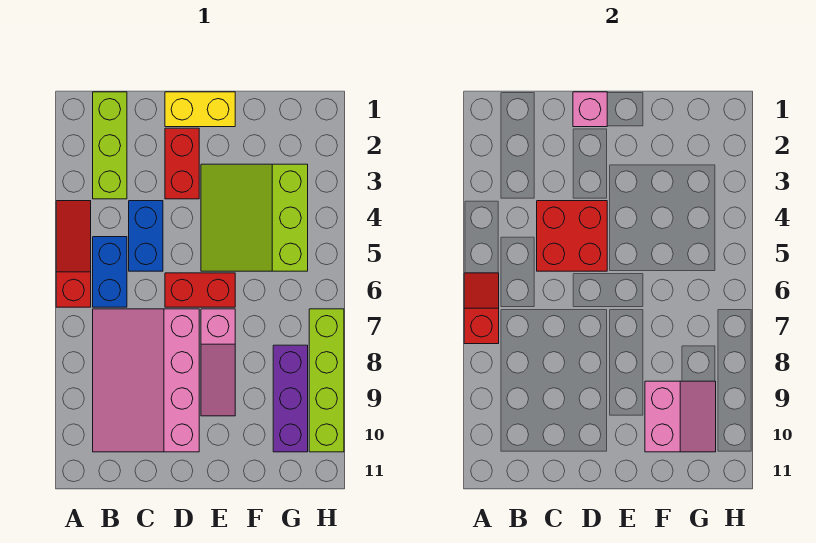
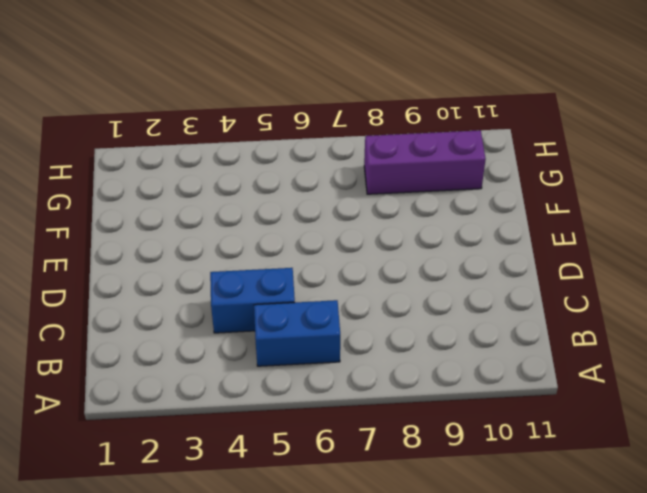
none -> red 1x3 slope [56,201,91,307]
none -> lime 1x3 brick [93,92,127,199]
none -> pink 3x4 slope [93,309,199,452]

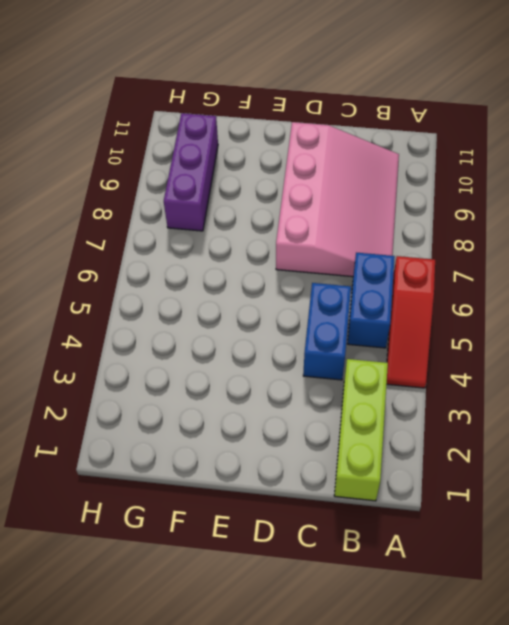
none -> yellow 1x2 brick [165,92,235,127]
none -> red 1x2 brick [165,128,199,199]
none -> red 1x2 brick [165,273,235,307]

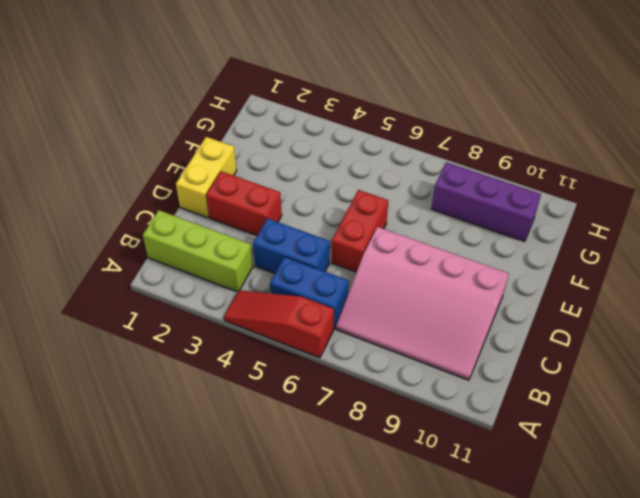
none -> lime 3x3 slope [201,164,308,271]
none -> pink 1x3 slope [201,309,235,416]
none -> lime 1x4 brick [309,309,344,452]

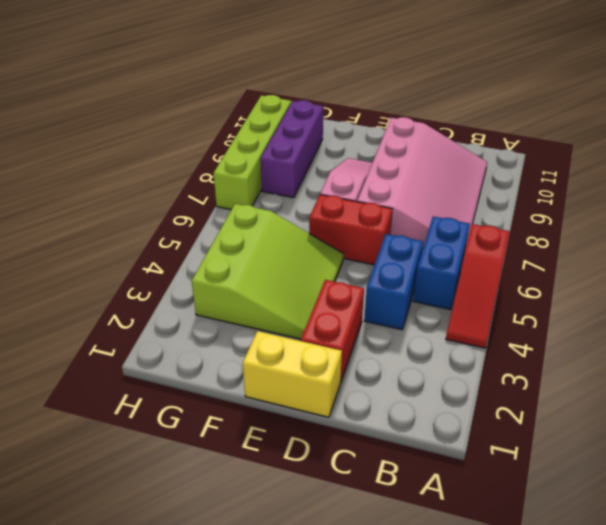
none -> lime 1x3 brick [93,92,127,199]
none -> red 1x2 slope [464,273,499,344]
none -> red 2x2 brick [537,201,607,271]

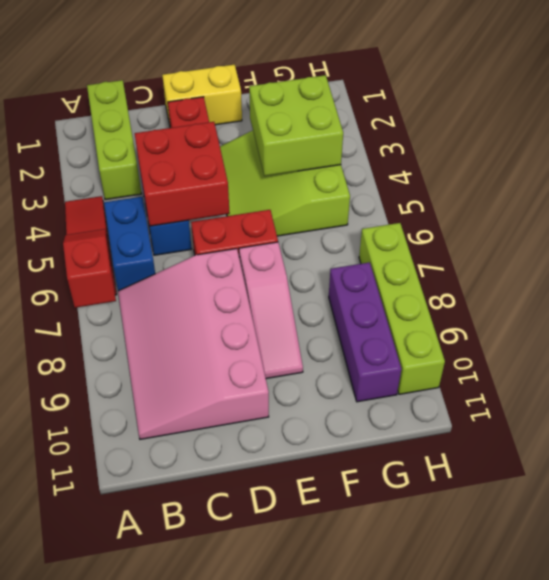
lime 2x2 brick [249,75,343,176] -> none
none -> pink 1x1 brick [573,92,607,127]
none -> pink 2x2 slope [645,381,716,452]

